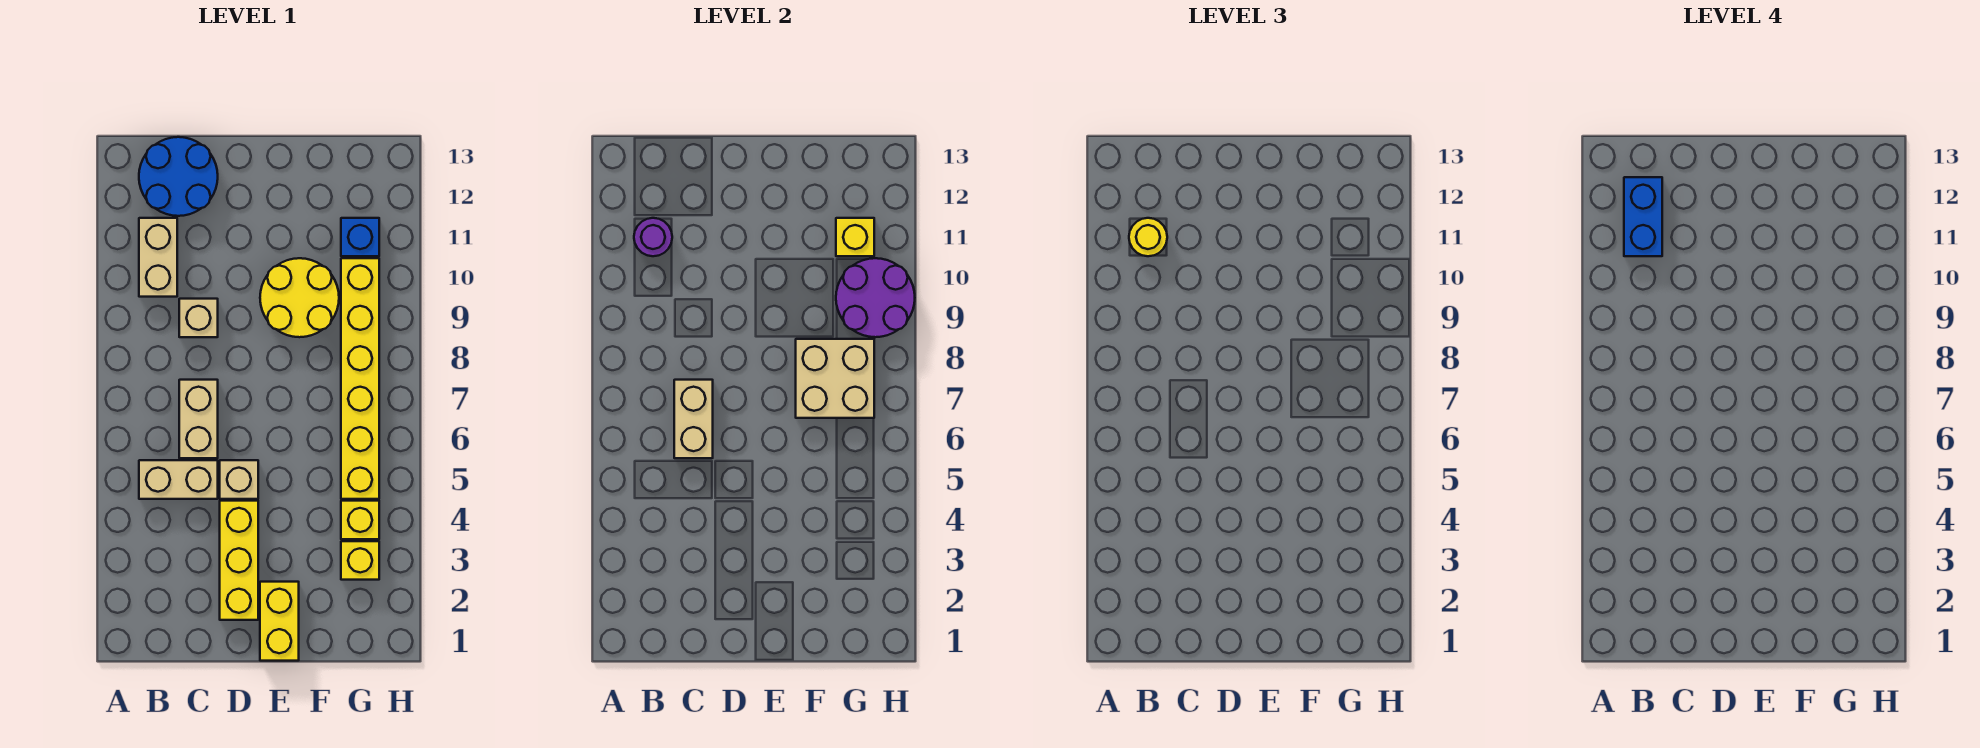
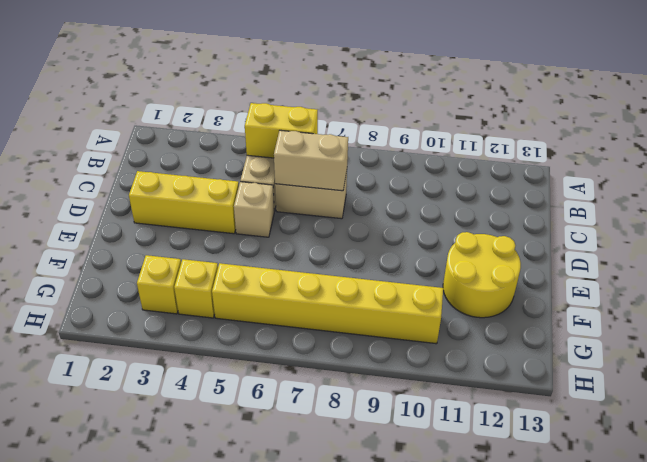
yellow 1x2 brick [245,103,318,158] -> yellow 1x2 brick moved to [260,582,299,661]
yellow 2x2 round brick [443,232,521,318] -> yellow 2x2 round brick moved to [260,258,339,337]
none -> tan 1x2 brick [139,218,177,297]
none -> blue 2x2 round brick [139,137,218,216]
none -> tan 1x1 brick [179,299,218,337]

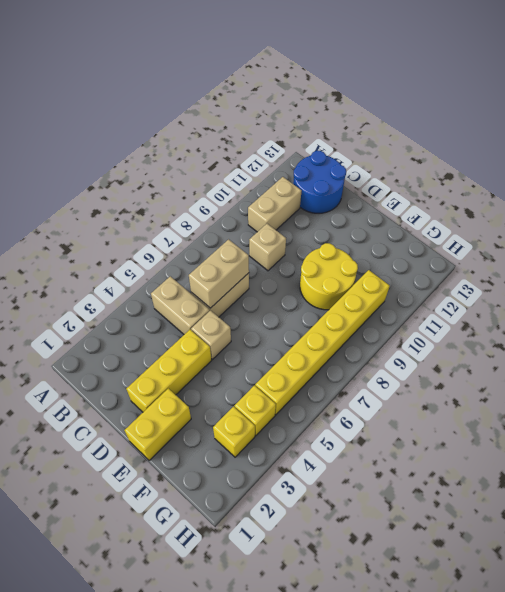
none -> blue 1x1 brick [341,218,379,256]
none -> purple 1x1 round brick [634,218,672,256]
none -> tan 2x2 brick [796,339,874,418]

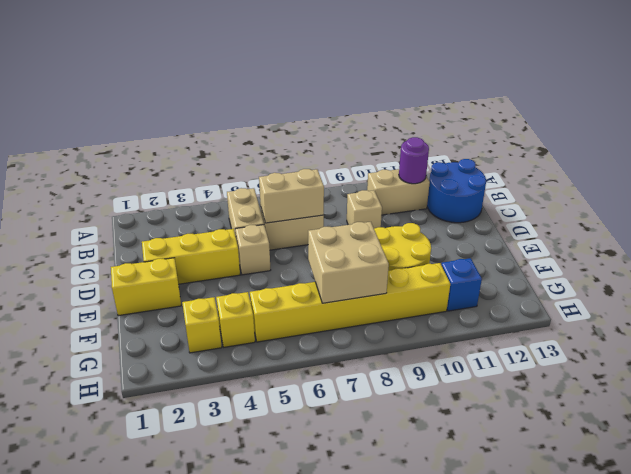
none -> purple 2x2 round brick [836,258,915,337]
none -> yellow 1x1 brick [836,218,874,256]
none -> yellow 1x1 round brick [1129,218,1167,256]

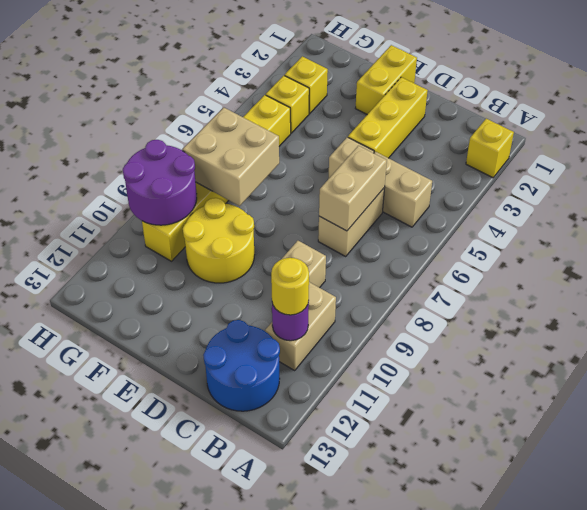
yellow 1x1 brick [466,119,514,178] -> yellow 1x1 brick moved to [836,218,874,256]
none -> blue 1x1 brick [341,218,379,256]
none -> blue 1x2 brick [1624,177,1662,256]

